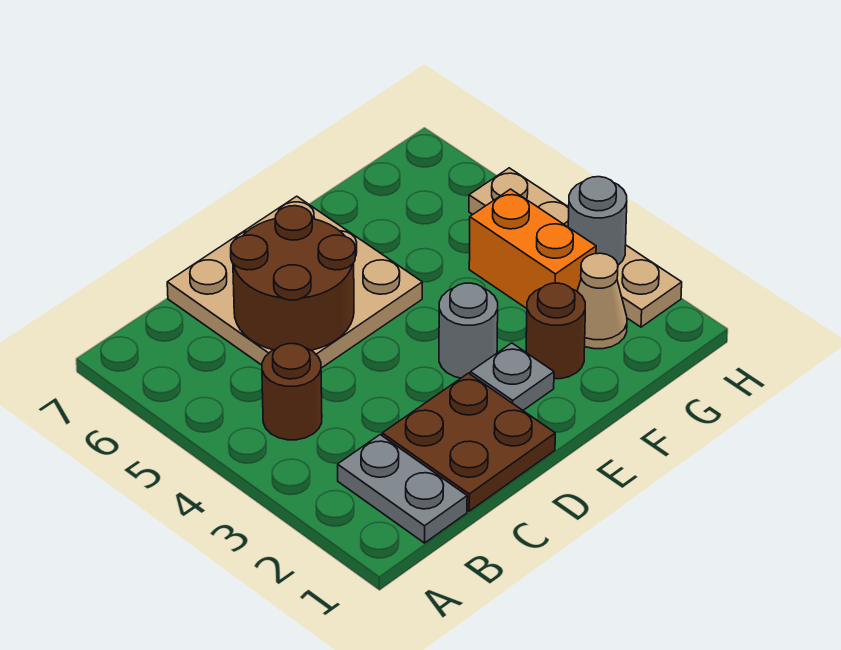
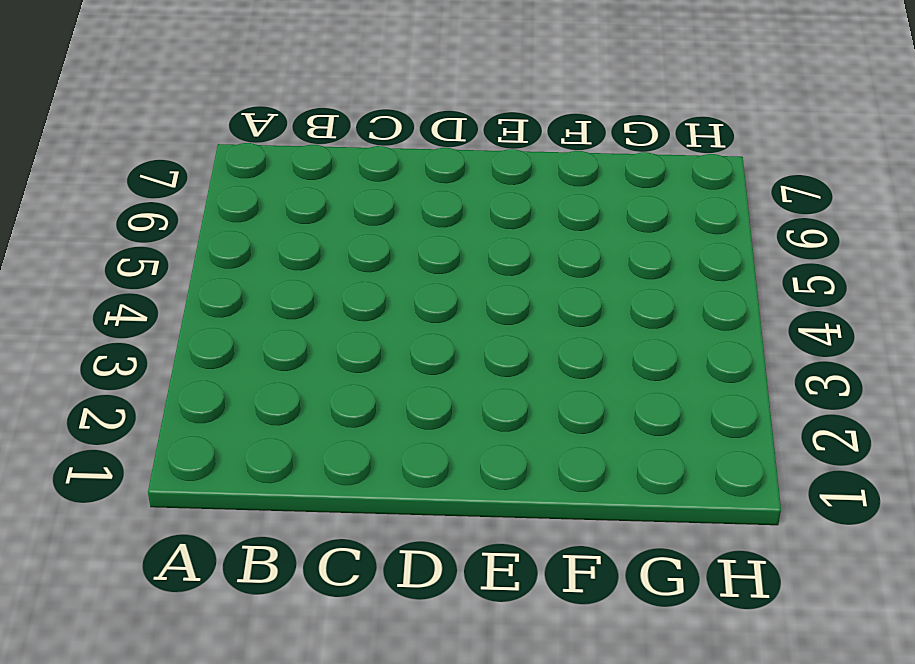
none -> grey 1x2 plate [338,435,467,543]
none -> brown 1x1 round brick [262,344,322,440]
none -> brown 2x2 plate [382,373,555,511]

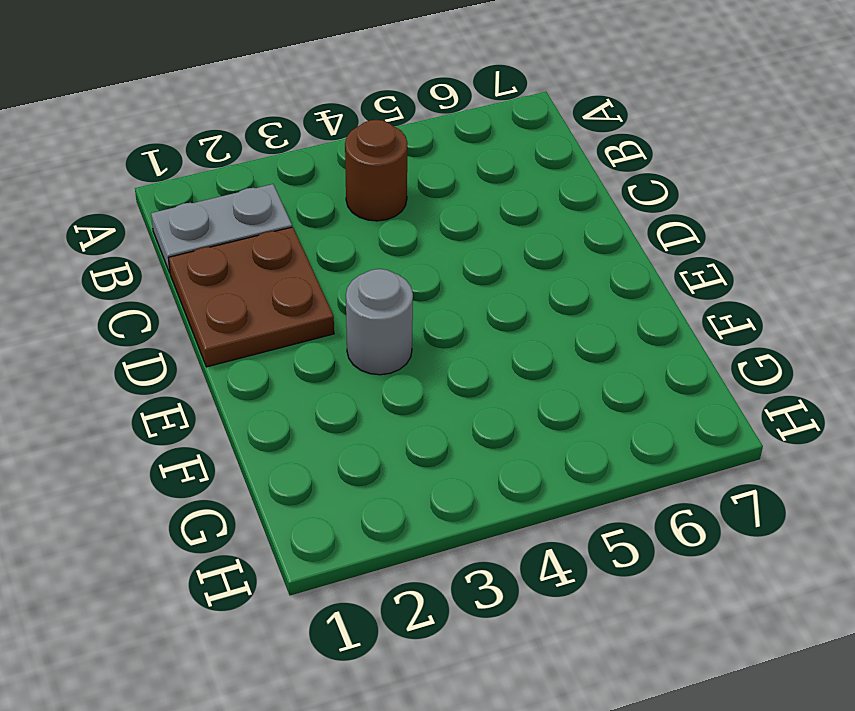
none -> tan 3x3 plate [167,196,422,368]
none -> grey 1x1 plate [470,343,554,410]
none -> brown 1x1 round brick [526,283,585,379]

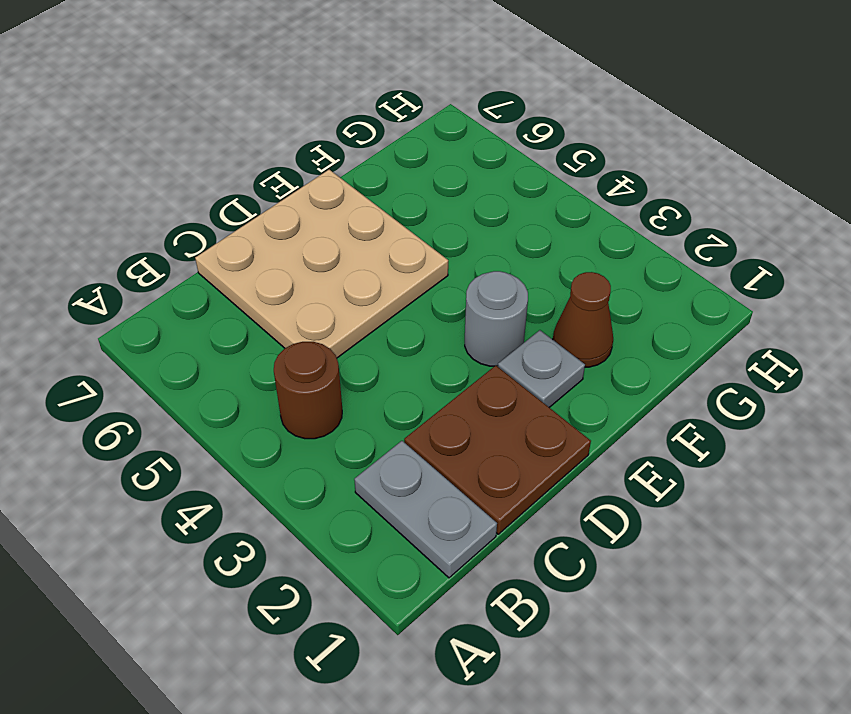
brown 1x1 cone [553,272,613,367] -> brown 1x1 round brick [526,283,585,379]
none -> tan 1x1 cone [577,253,627,349]
none -> orange 1x2 brick [469,189,596,308]
none -> tan 1x4 plate [469,168,682,327]

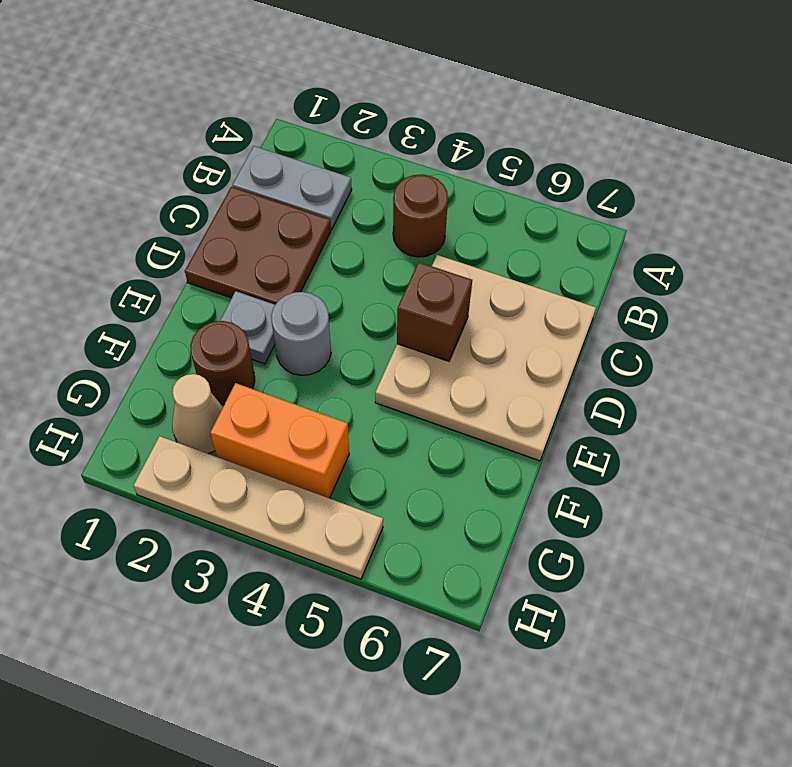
brown 1x1 brick [397,262,472,361] -> brown 2x2 round brick [231,206,355,350]
none -> grey 1x1 round brick [568,177,627,265]

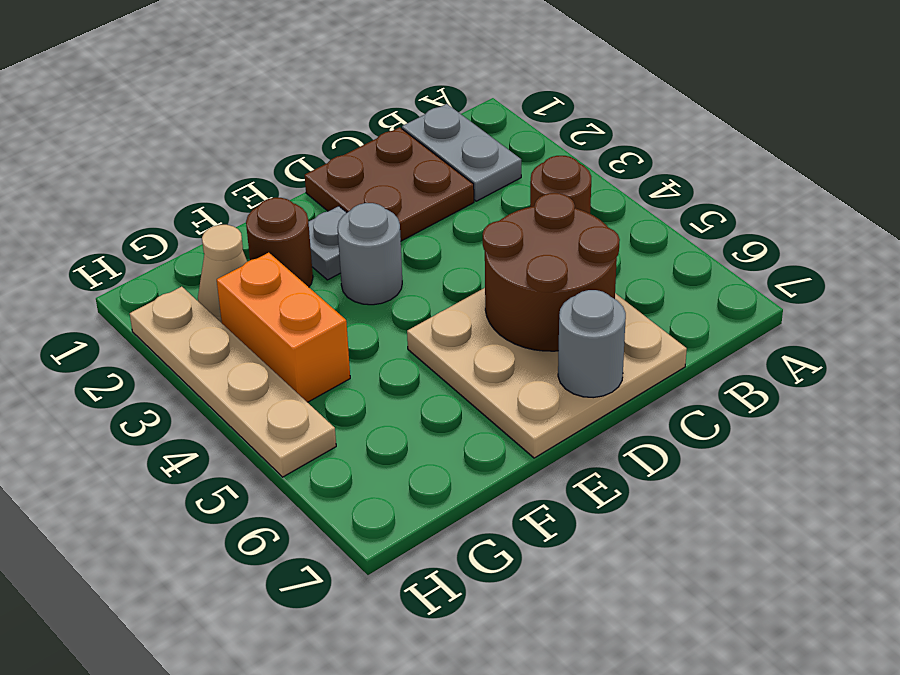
grey 1x1 round brick [558,290,626,398] -> grey 1x1 round brick moved to [568,177,627,265]

